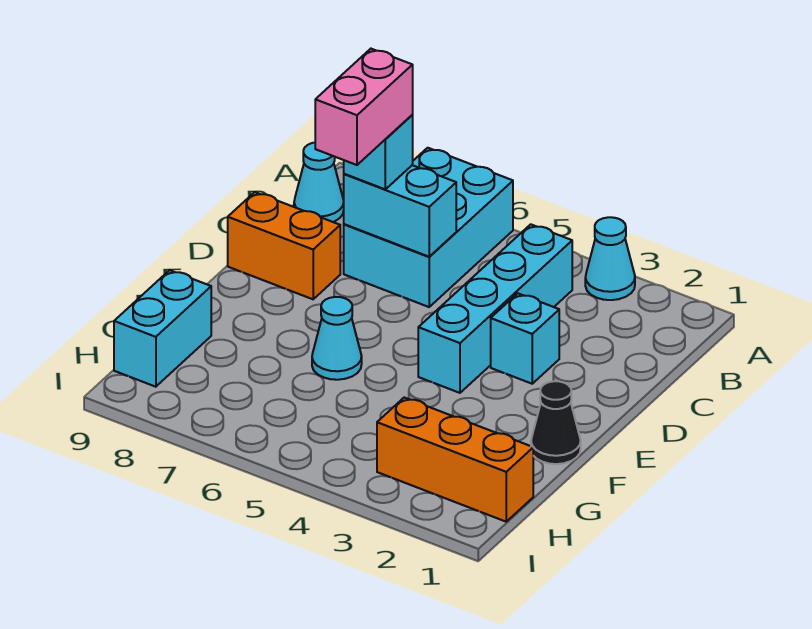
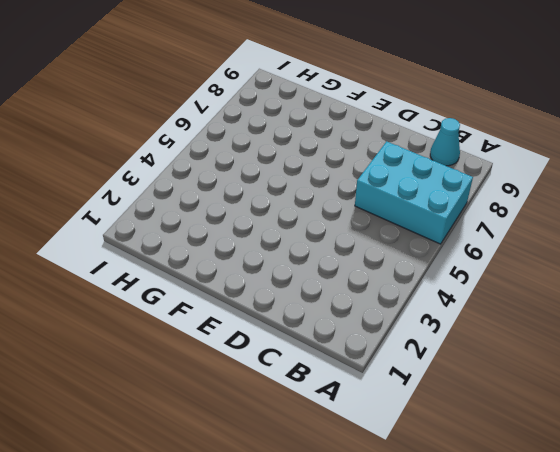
none -> cyan 1x1 cone [585,217,635,300]
none -> cyan 1x4 brick [418,224,572,393]
none -> cyan 1x1 brick [491,293,559,384]

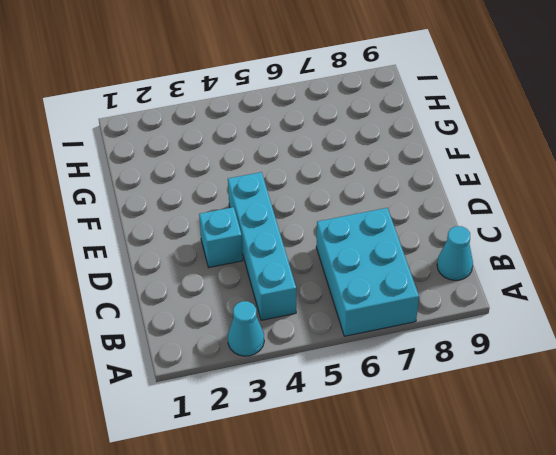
none -> orange 1x2 brick [228,192,340,299]
none -> black 1x1 cone [531,381,581,464]
none -> cyan 1x1 cone [312,297,362,380]

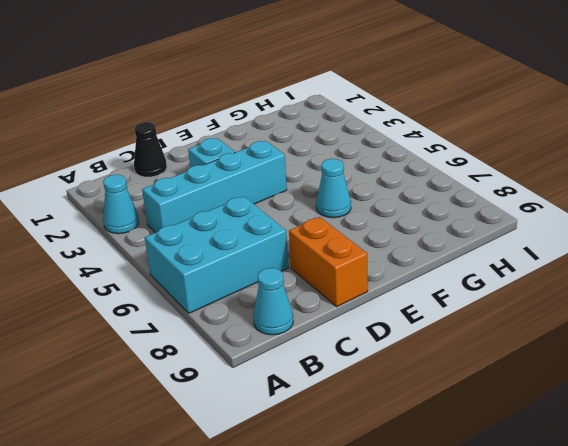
black 1x1 cone [134,122,167,177] -> black 1x1 cone moved to [531,381,581,464]
none -> cyan 1x2 brick [114,270,211,387]
none -> orange 1x3 brick [377,398,533,522]
none -> cyan 1x2 brick [344,165,456,257]

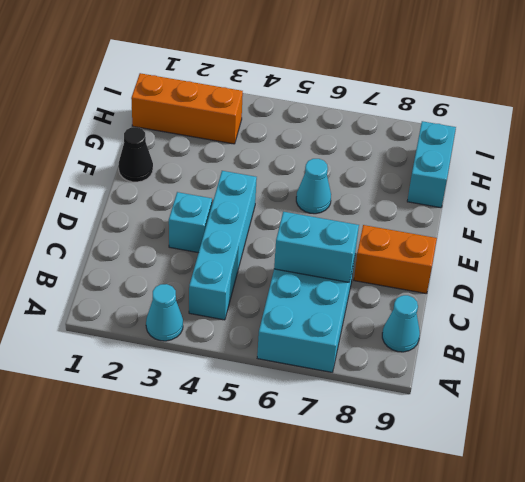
none -> cyan 1x1 brick [344,115,413,189]
none -> pink 1x2 brick [315,49,413,165]

